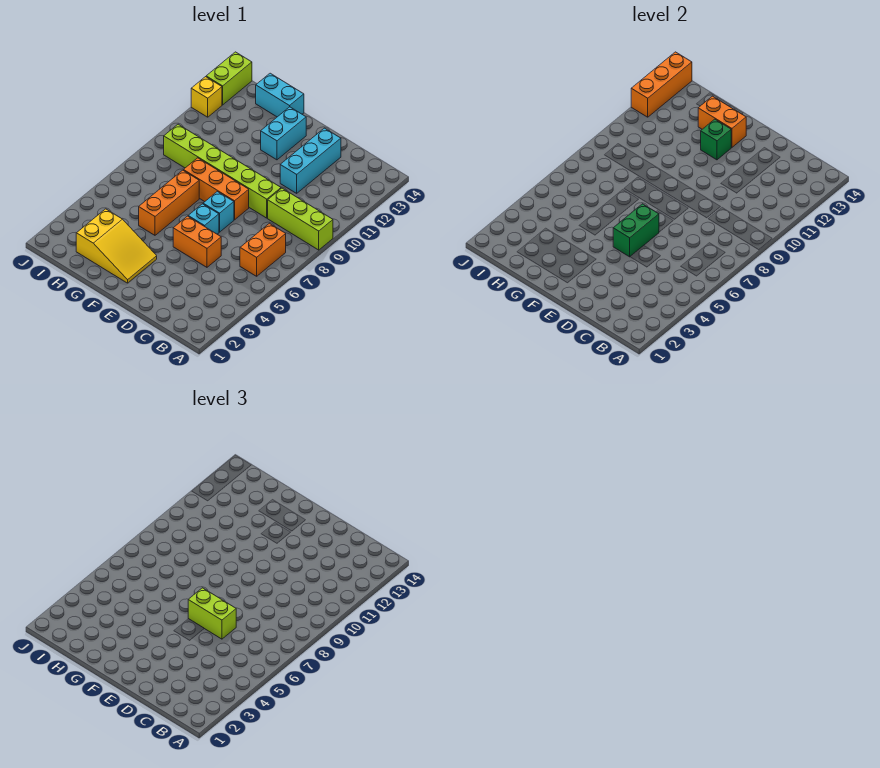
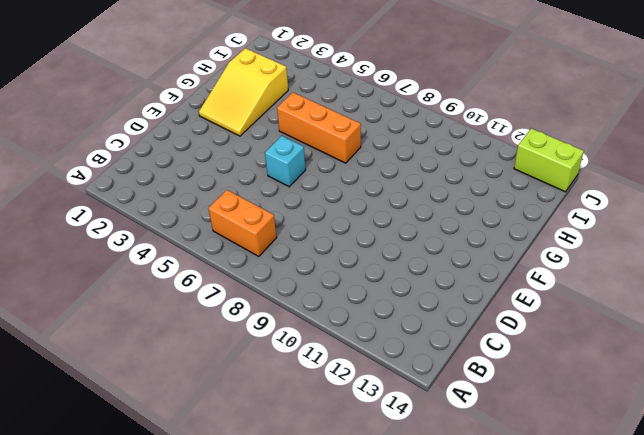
none -> lime 1x3 brick [268,188,333,250]
none -> orange 1x2 brick [173,216,221,267]
none -> lime 1x6 brick [164,124,281,218]

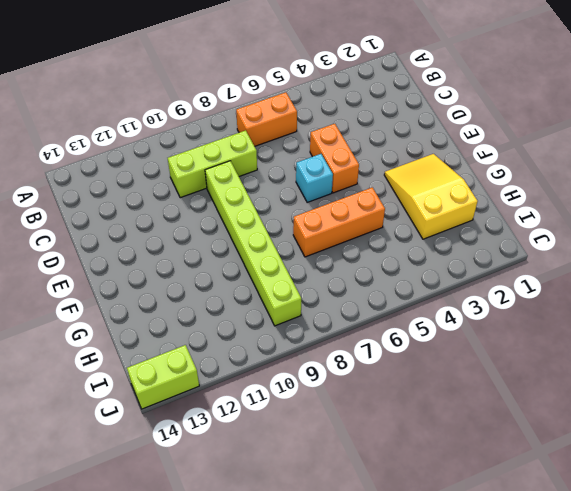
lime 1x3 brick [168,130,257,198] -> lime 1x3 brick turned to [268,188,333,250]
none -> cyan 1x3 brick [280,128,341,193]
none -> cyan 1x1 brick [203,192,234,232]
none -> orange 1x3 brick [183,158,249,220]

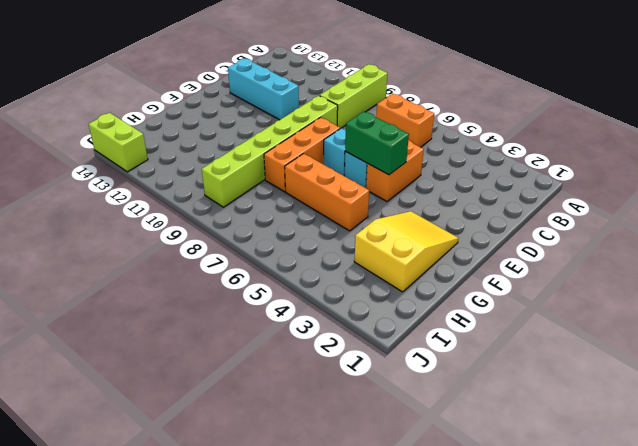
none -> cyan 1x2 brick [261,107,306,160]
none -> cyan 1x2 brick [256,73,304,117]
none -> yellow 1x1 brick [191,77,222,117]

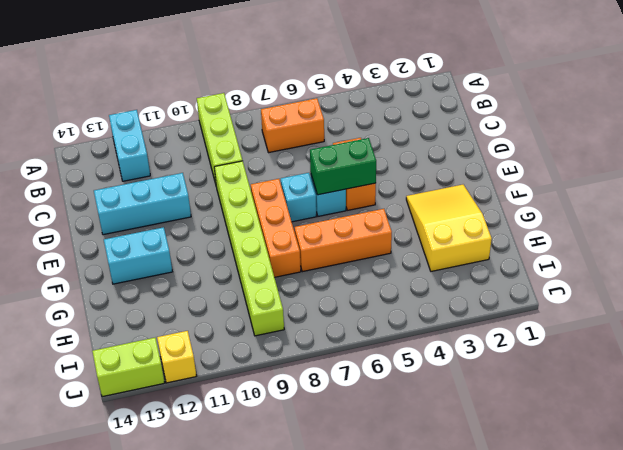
cyan 1x2 brick [109,110,150,181] -> cyan 1x2 brick moved to [256,73,304,117]
none -> green 1x1 brick [701,119,731,160]
none -> orange 1x2 brick [698,96,746,148]
none -> orange 1x3 brick [631,52,692,117]

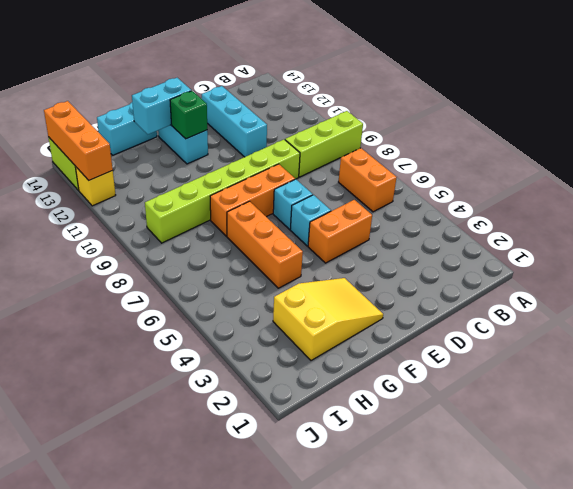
cyan 1x2 brick [132,78,191,134] -> orange 1x2 brick [698,96,746,148]
none -> green 1x2 brick [613,204,659,257]
none -> lime 1x2 brick [188,588,236,639]

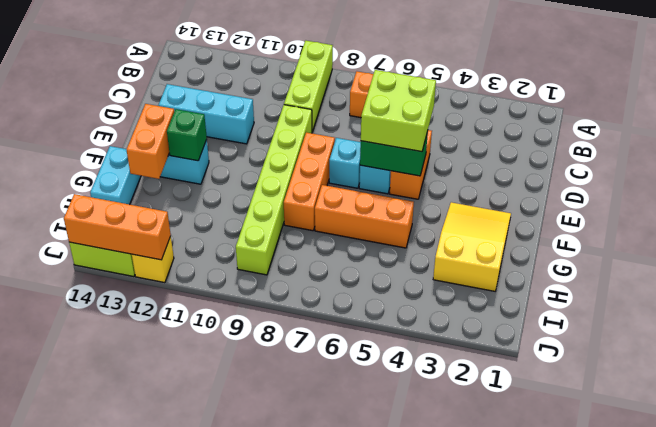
lime 2x2 brick [361,70,436,152] -> lime 1x2 brick [188,588,236,639]

